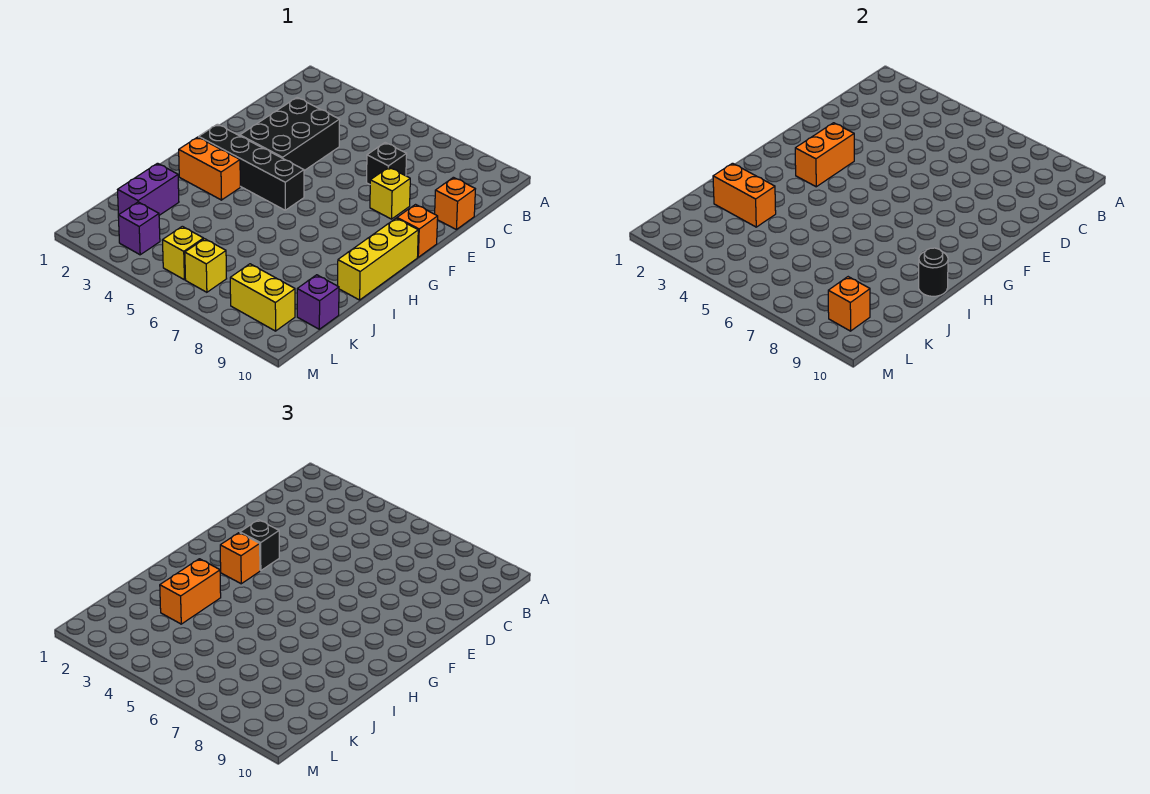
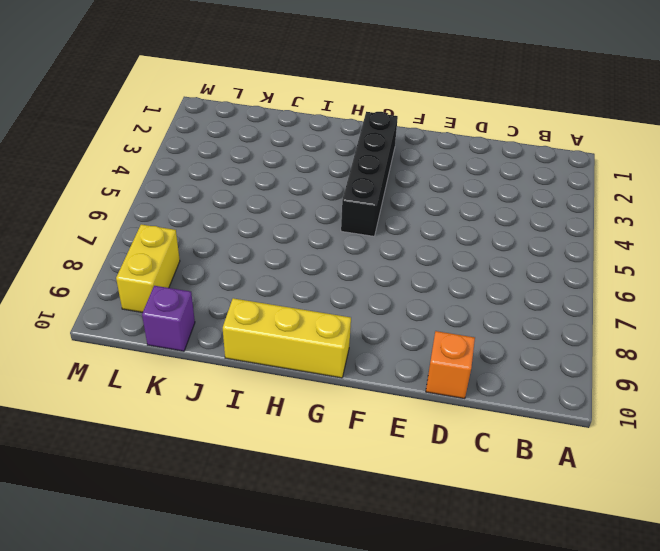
none -> black 2x3 brick [240,98,340,171]
none -> black 1x1 brick [367,143,407,184]
none -> yellow 1x1 brick [370,167,410,219]

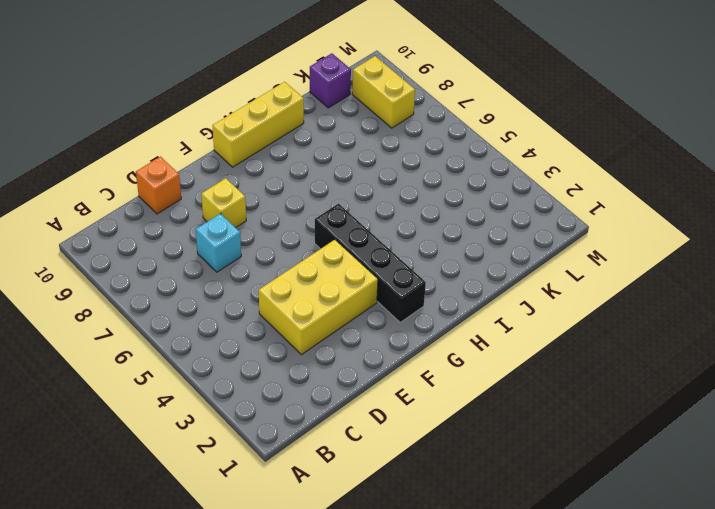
yellow 2x3 brick [259,240,378,355] -> black 2x3 brick [240,98,340,171]
cyan 1x1 brick [196,214,241,272] -> black 1x1 brick [367,143,407,184]
none -> orange 1x1 brick [397,205,438,257]
none -> orange 1x2 brick [179,137,240,200]
none -> purple 1x2 brick [118,163,179,215]

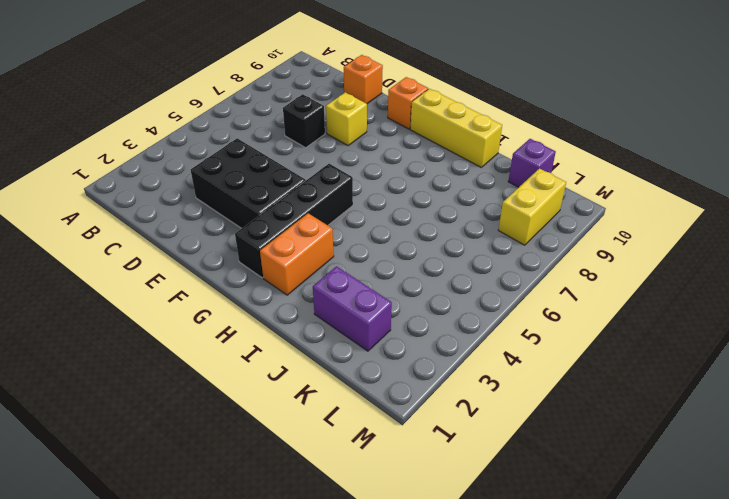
none -> purple 1x1 brick [118,202,160,255]
none -> yellow 1x1 brick [162,226,204,280]
none -> yellow 1x1 brick [185,239,227,292]

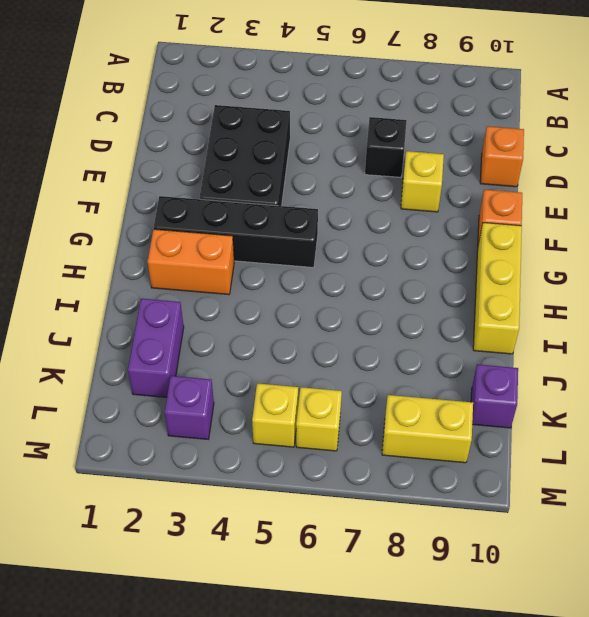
none -> orange 1x2 brick [795,123,854,187]
none -> black 1x1 round brick [919,248,948,296]
none -> orange 1x2 brick [713,163,776,227]

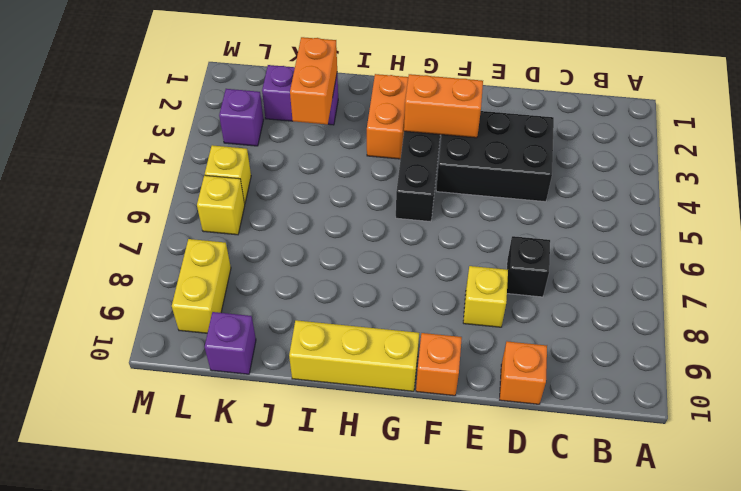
none -> black 1x1 round brick [919,248,948,296]
none -> orange 1x1 brick [828,277,870,331]
none -> black 1x1 brick [240,520,279,571]

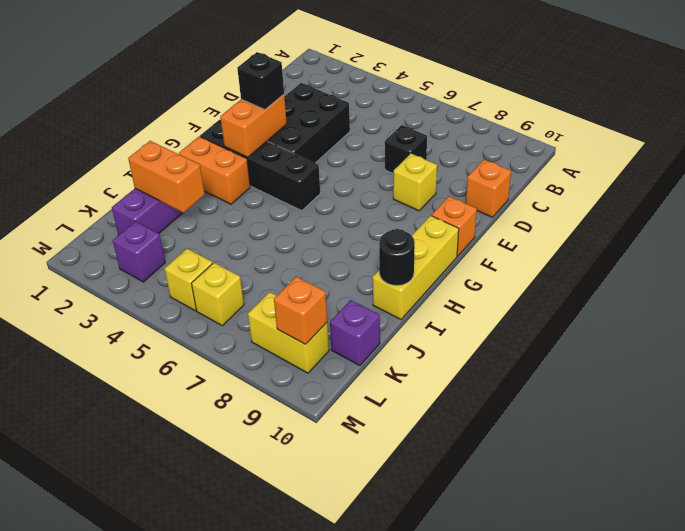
none -> orange 1x1 brick [220,533,260,584]
none -> orange 1x2 brick [160,559,221,624]

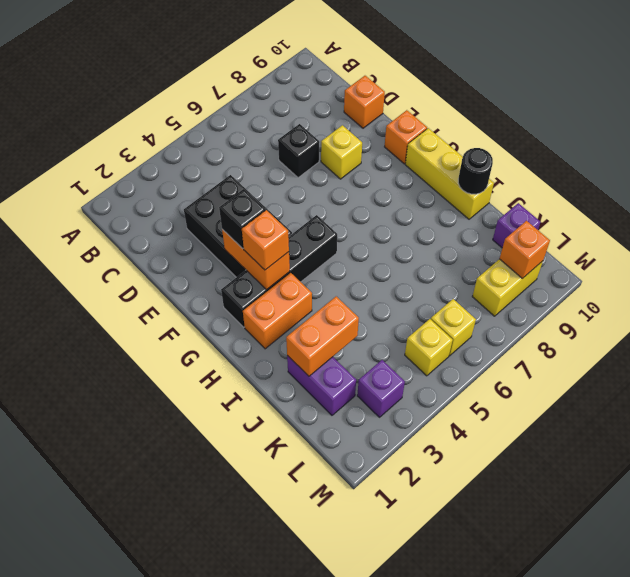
none -> orange 1x2 brick [160,559,221,624]

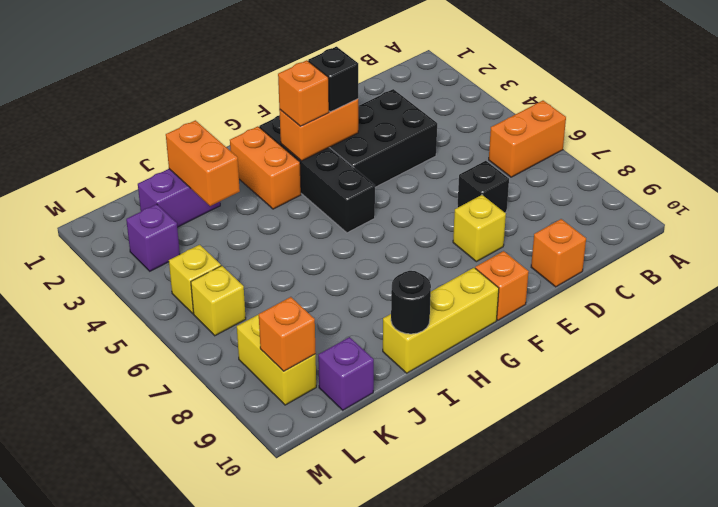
orange 1x2 brick [489,101,566,177] -> orange 1x2 brick moved to [160,559,221,624]

